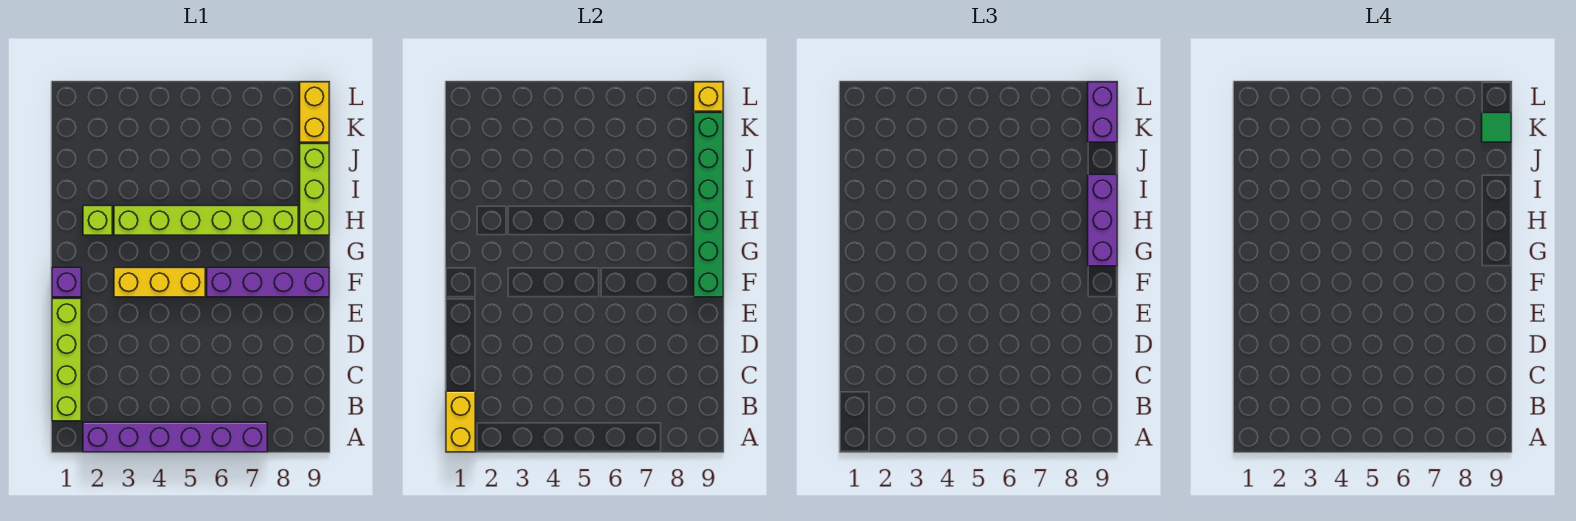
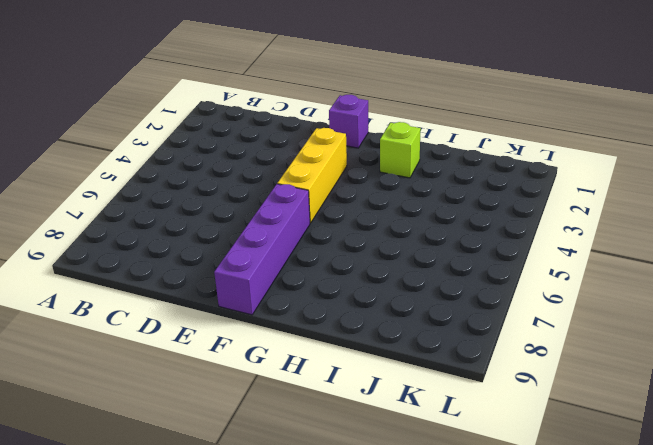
none -> purple 1x6 brick [83,422,267,452]
none -> lime 1x4 brick [52,299,81,421]
none -> lime 1x6 brick [114,206,298,235]

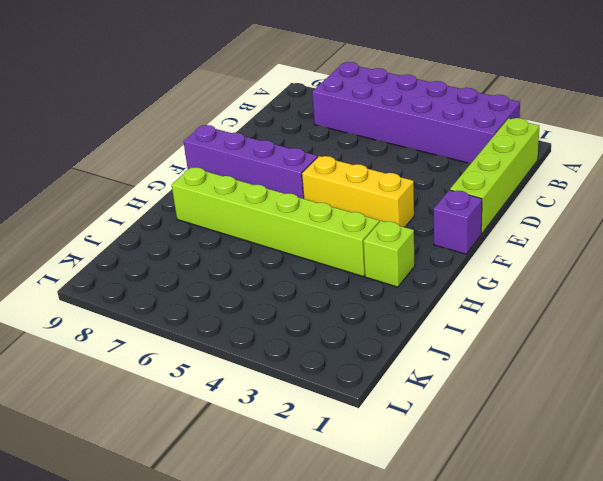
purple 2x6 brick [312,62,520,163] -> purple 1x6 brick [83,422,267,452]
none -> lime 1x3 brick [300,144,329,235]
none -> yellow 1x2 brick [300,82,329,142]
none -> yellow 1x2 brick [446,391,475,452]

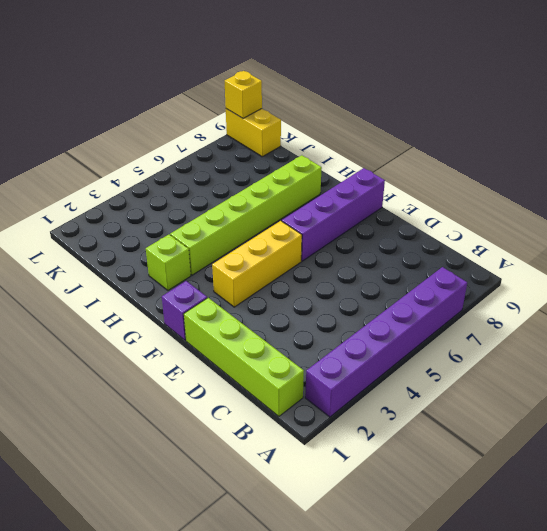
none -> lime 1x3 brick [300,144,329,235]
none -> yellow 1x2 brick [446,391,475,452]
none -> green 1x6 brick [694,113,723,297]

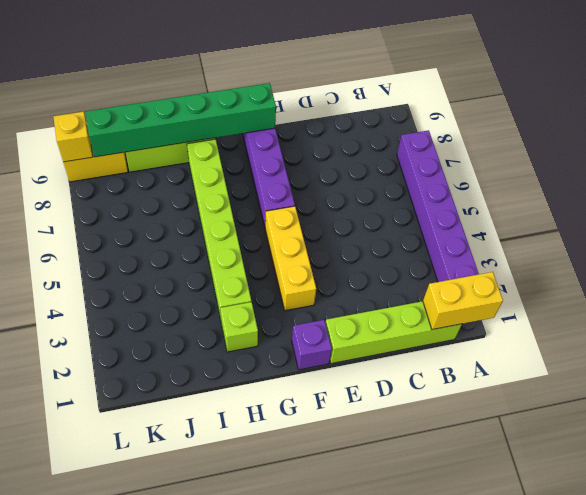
none -> purple 1x3 brick [1088,175,1117,266]
none -> purple 1x2 brick [1088,82,1117,142]
none -> green 1x1 tile [1482,113,1511,142]

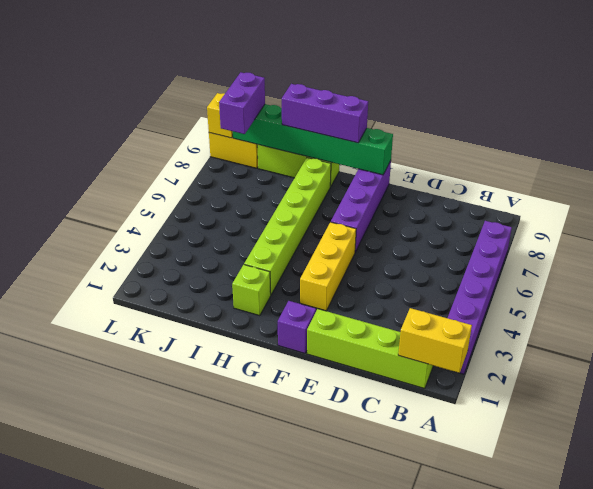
purple 1x2 brick [219,72,265,134] -> purple 1x2 brick turned to [1088,82,1117,142]
none -> green 1x1 tile [1482,113,1511,142]

